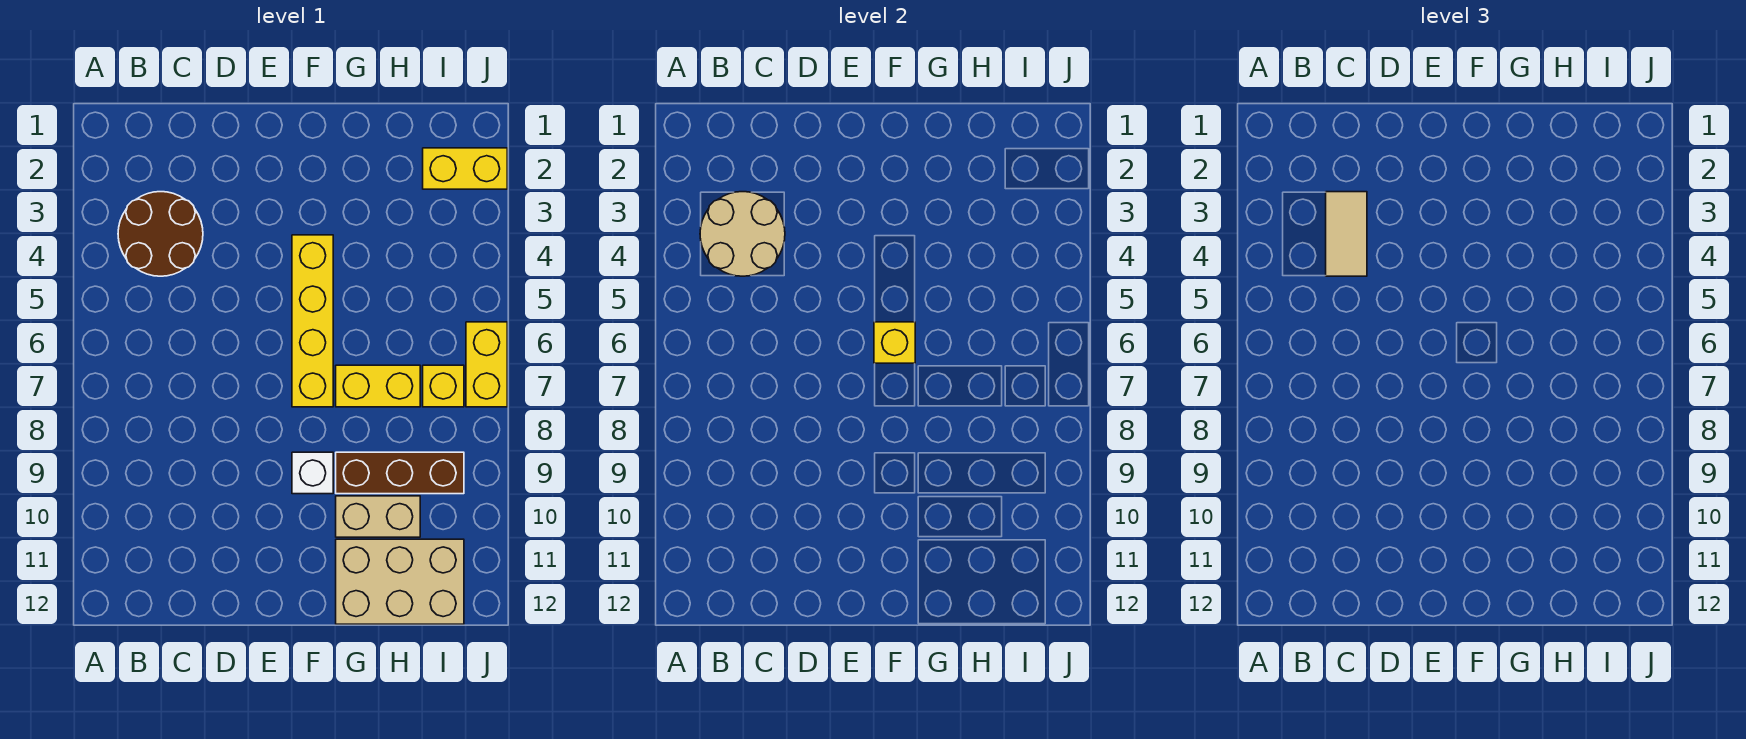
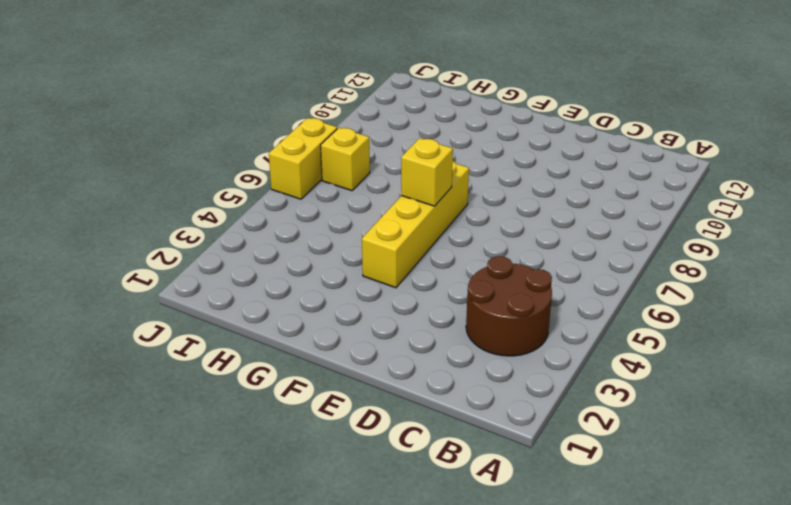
none -> white 1x1 brick [292,452,333,494]
none -> yellow 1x2 brick [336,365,420,407]
none -> brown 1x3 brick [336,452,464,494]

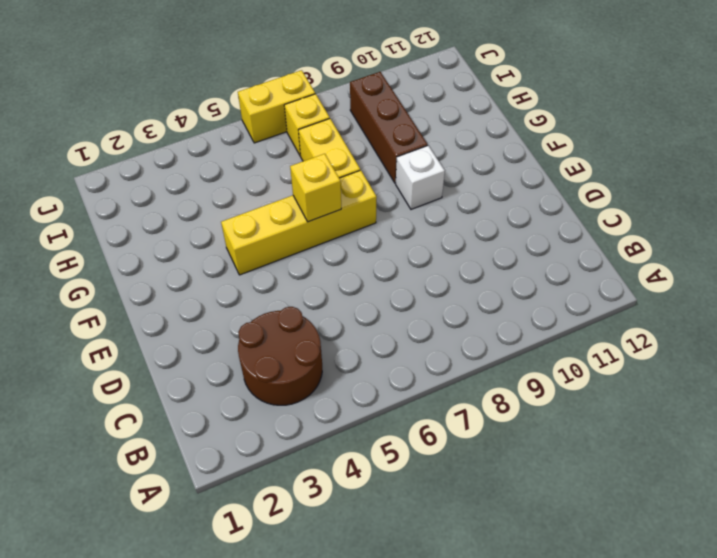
none -> tan 1x2 brick [336,496,420,537]
none -> tan 2x3 brick [336,539,464,624]
none -> yellow 1x2 brick [423,148,507,189]

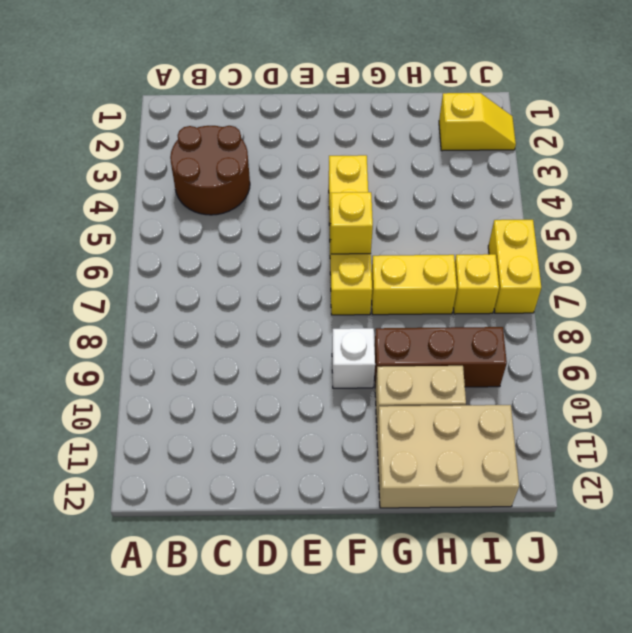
yellow 1x2 slope [439,93,516,151] -> yellow 1x2 brick [423,148,507,189]
none -> tan 2x2 round brick [700,192,785,276]
none -> tan 1x2 tile [1326,192,1367,276]

